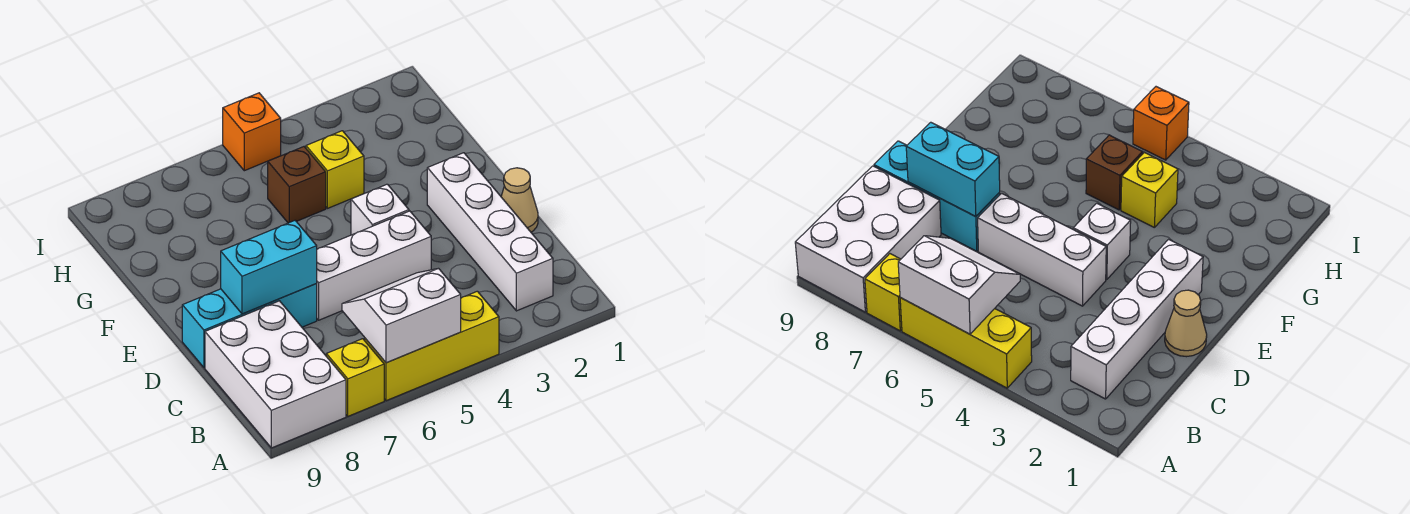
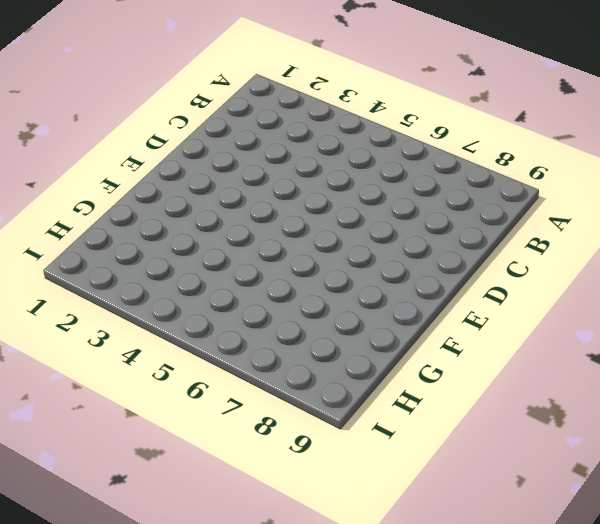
none -> yellow 1x3 brick [365,291,499,401]
none -> yellow 1x1 brick [326,339,384,416]
none -> white 2x3 brick [205,301,346,448]

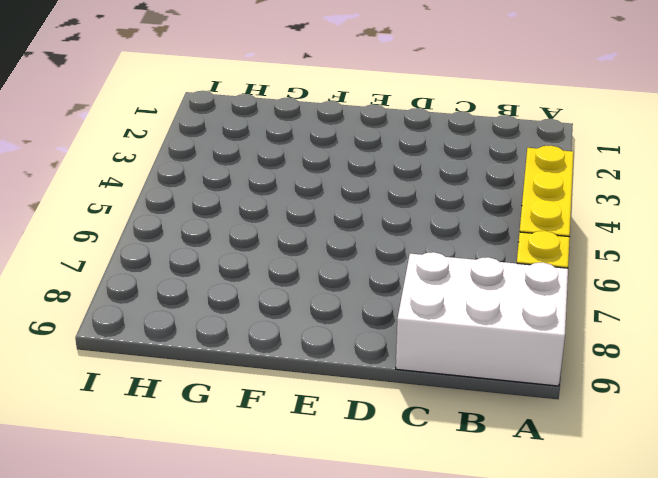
none -> white 1x4 brick [427,153,553,311]
none -> tan 1x1 cone [501,168,538,232]
none -> white 1x3 brick [316,211,431,320]

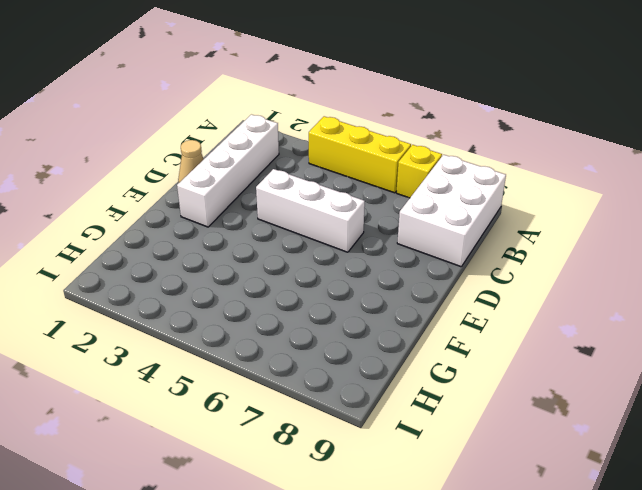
none -> cyan 1x3 brick [182,284,317,368]
none -> white 1x1 brick [351,184,409,235]
none -> yellow 1x1 brick [306,131,364,208]

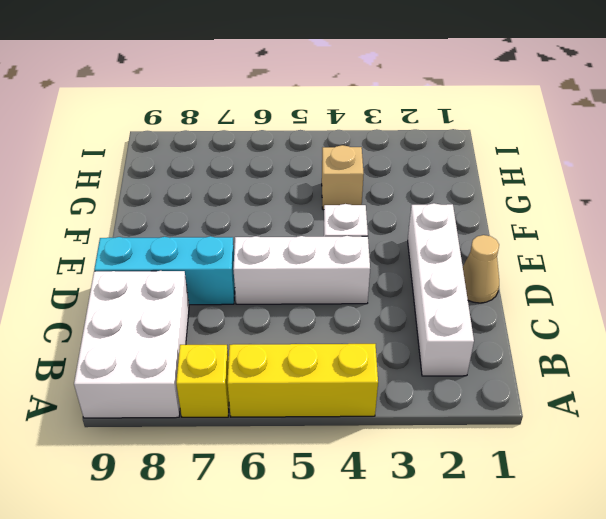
tan 1x1 brick [322,145,364,210] -> yellow 1x1 brick [306,131,364,208]
none -> brown 1x1 brick [268,147,326,223]
none -> orange 1x1 brick [223,93,281,171]
none -> white 2x2 slope [342,268,461,363]

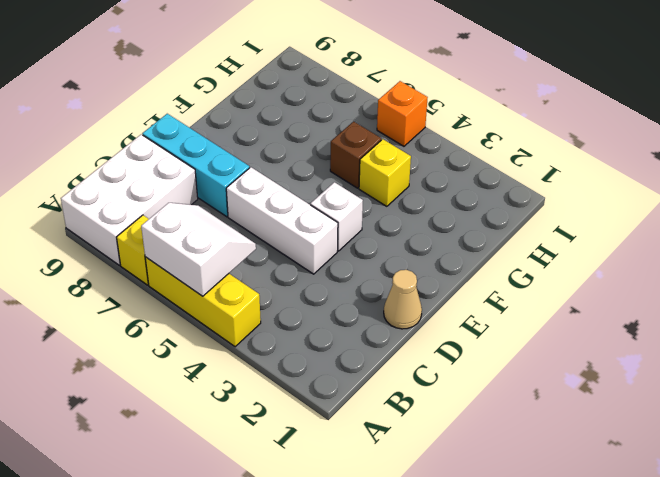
none -> white 1x4 brick [427,153,553,311]
none -> cyan 1x2 brick [221,221,317,314]

